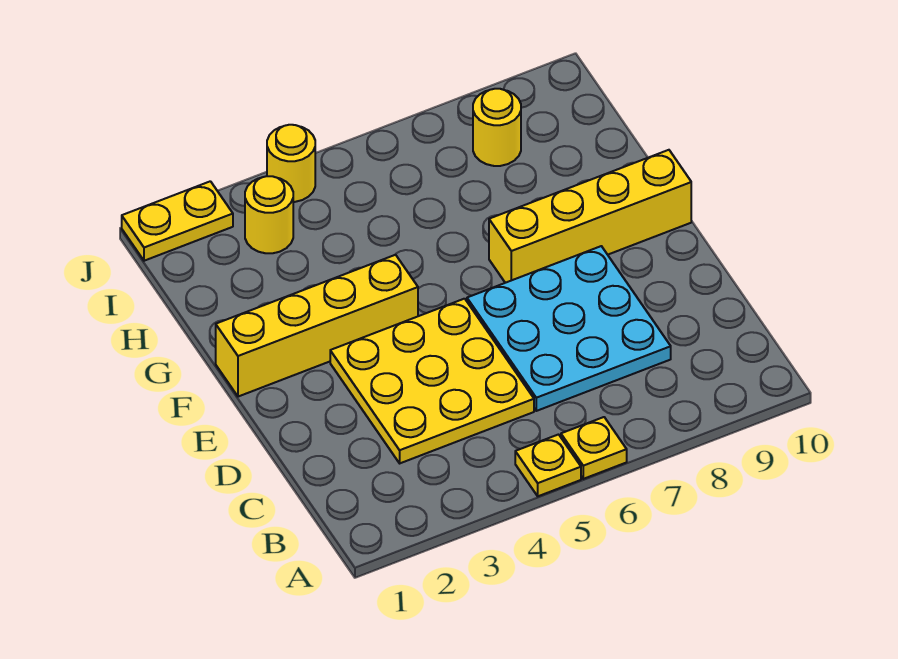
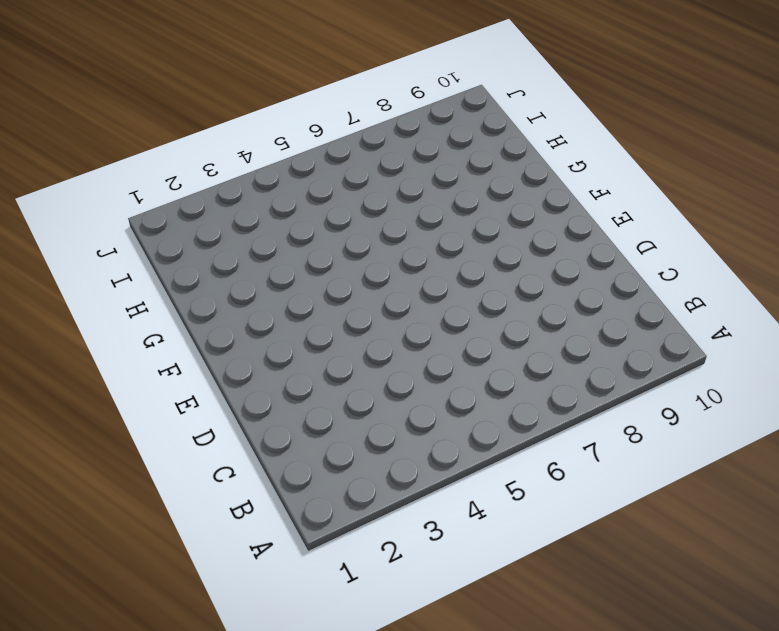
none -> yellow 1x1 plate [515,435,581,496]
none -> yellow 1x1 plate [561,417,627,479]

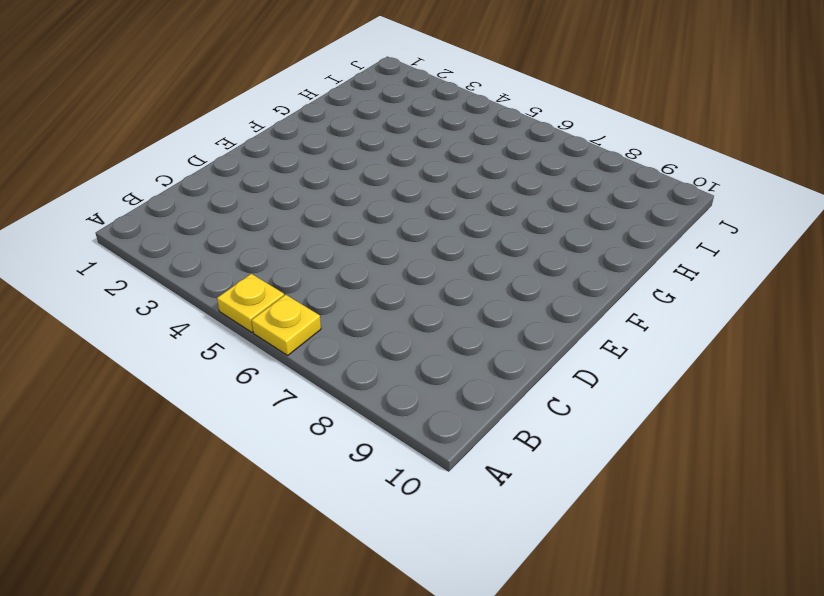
none -> yellow 3x3 plate [330,299,534,463]
none -> cyan 3x3 plate [467,246,671,411]

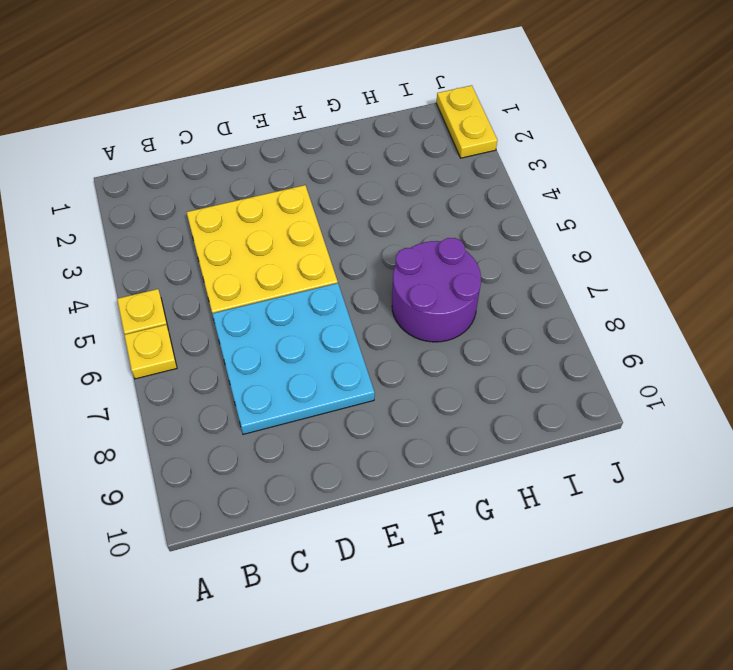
purple 2x2 round brick [392,238,481,342] -> none
none -> yellow 1x4 brick [216,255,418,397]
none -> yellow 1x4 brick [489,150,691,283]

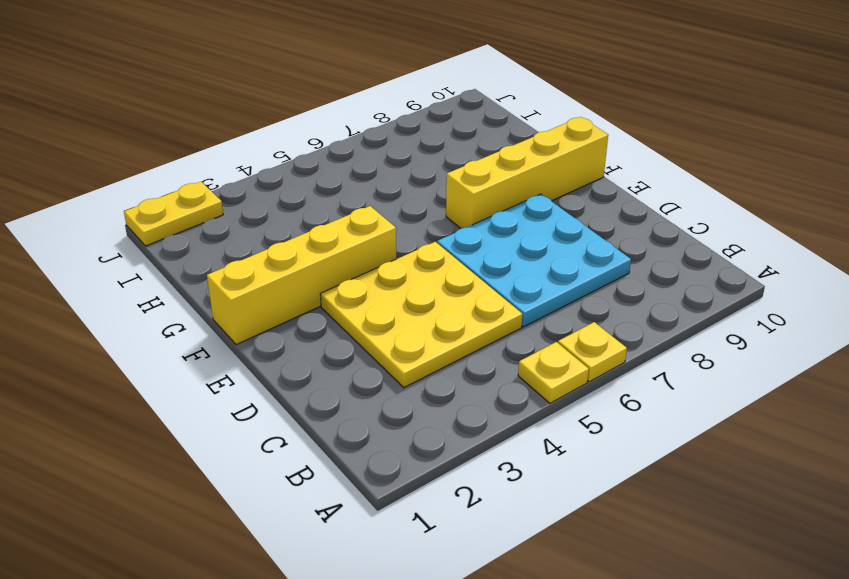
none -> yellow 1x1 round brick [245,176,293,253]
none -> yellow 1x1 round brick [473,89,521,166]

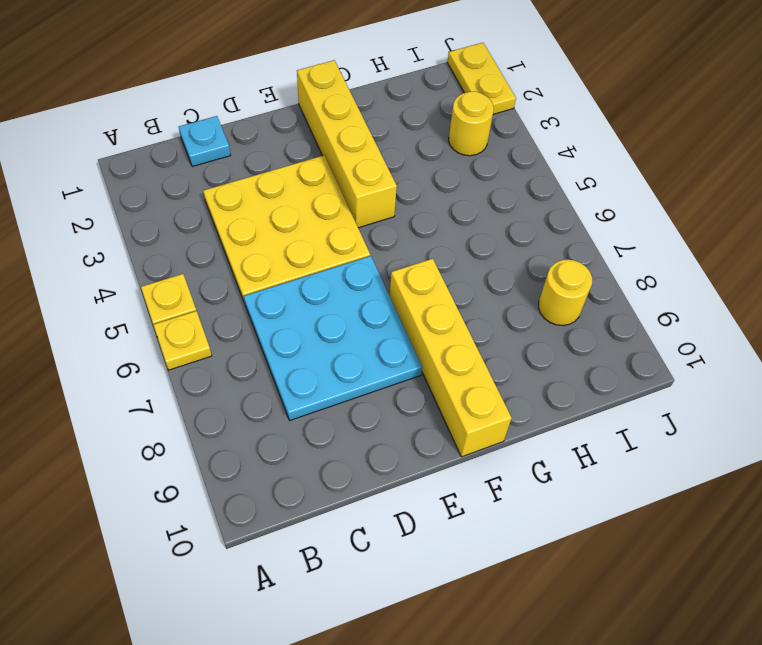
cyan 1x1 plate [179,116,231,167] -> none
none -> yellow 1x1 round brick [267,125,315,202]

